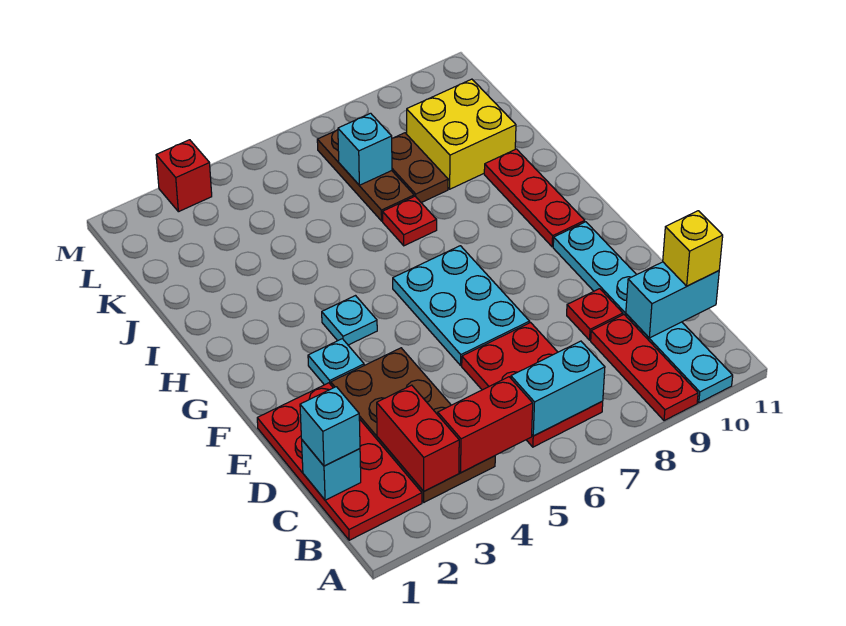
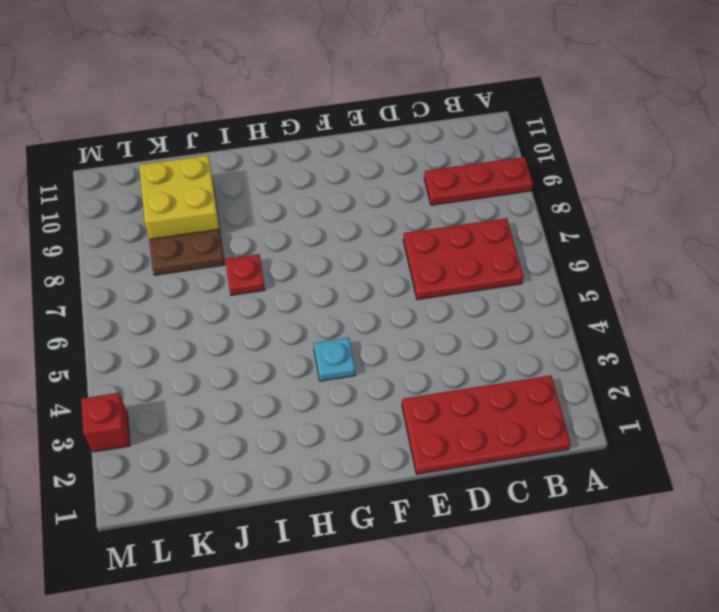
none -> cyan 1x6 plate [553,222,733,403]
none -> brown 2x4 plate [331,348,495,502]
none -> red 1x1 plate [567,289,623,340]

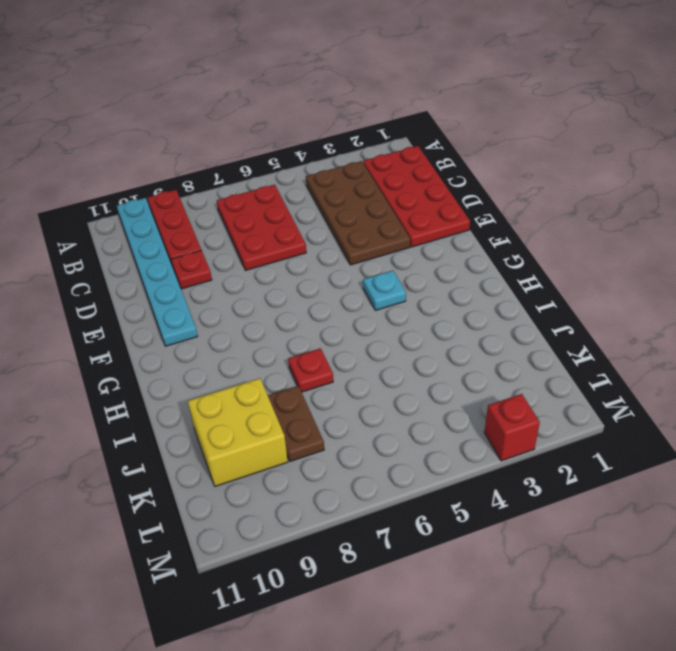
none -> cyan 2x3 plate [393,246,529,365]
none -> cyan 1x1 plate [308,339,364,385]
none -> red 1x3 plate [484,149,585,247]

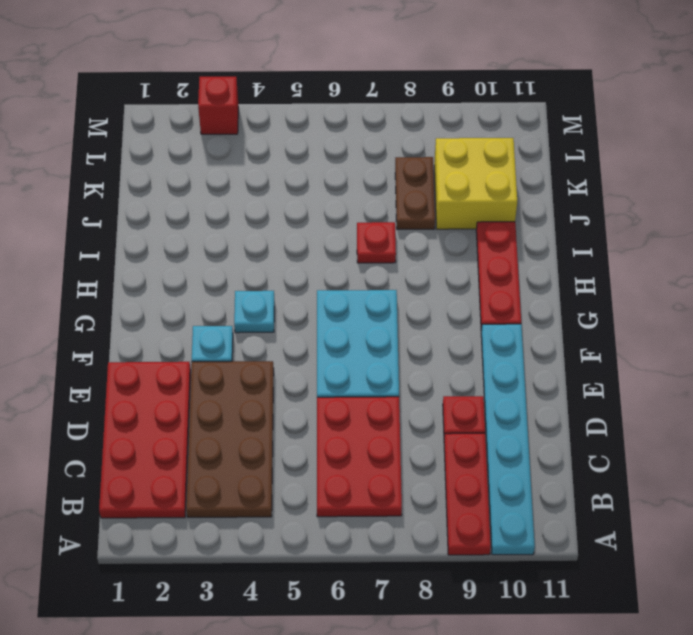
none -> brown 1x3 plate [317,130,414,221]
none -> red 1x2 brick [377,385,459,491]
none -> red 1x2 brick [438,377,533,473]

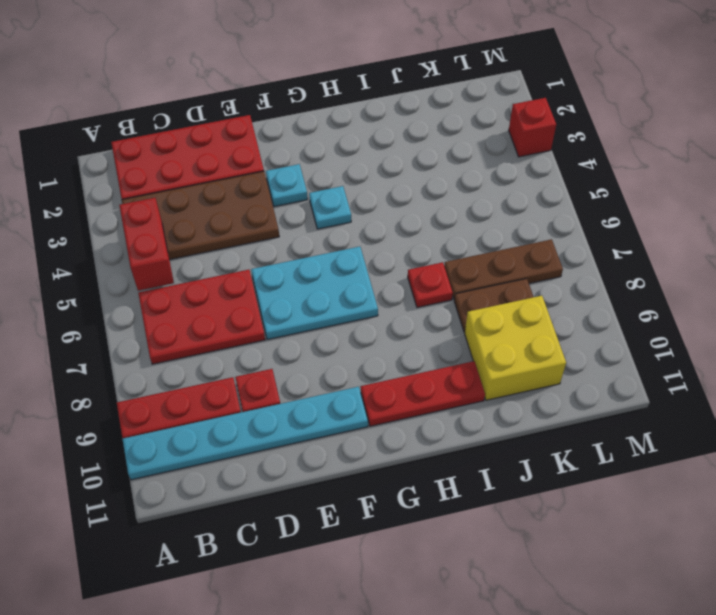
none -> red 1x2 brick [377,385,459,491]
none -> cyan 1x2 brick [511,341,605,436]
none -> cyan 1x1 brick [302,440,361,500]

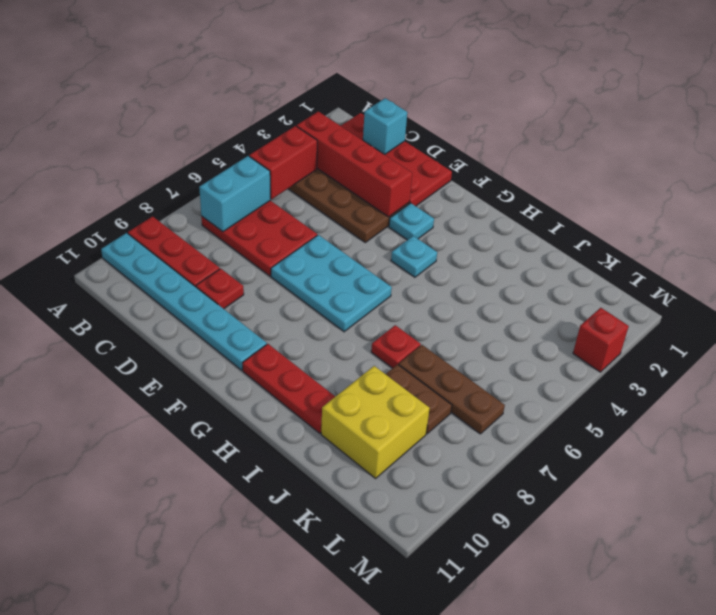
red 1x4 brick [297,112,412,217] -> red 1x2 brick [377,385,459,491]
none -> cyan 1x2 brick [626,262,719,338]
none -> cyan 1x1 brick [338,113,392,185]
none -> cyan 1x1 brick [300,387,360,466]

